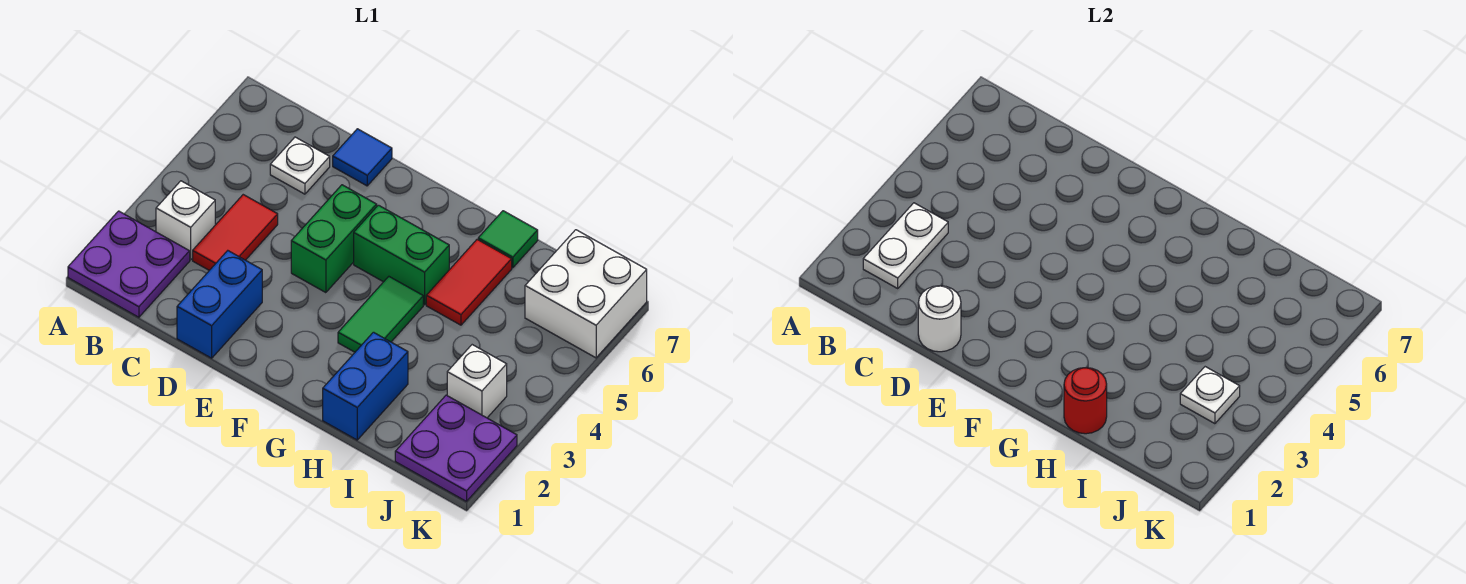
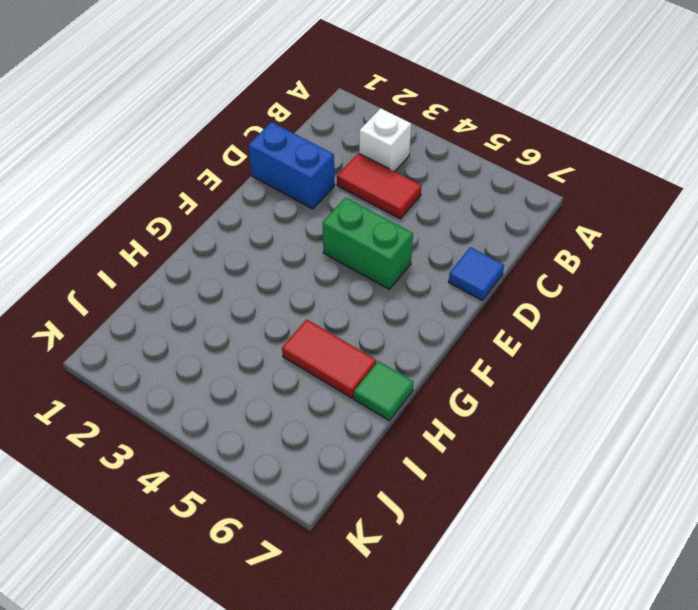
none -> purple 2x2 plate [68,211,190,317]
none -> white 1x1 plate [270,137,330,194]
none -> green 1x2 brick [354,205,449,305]

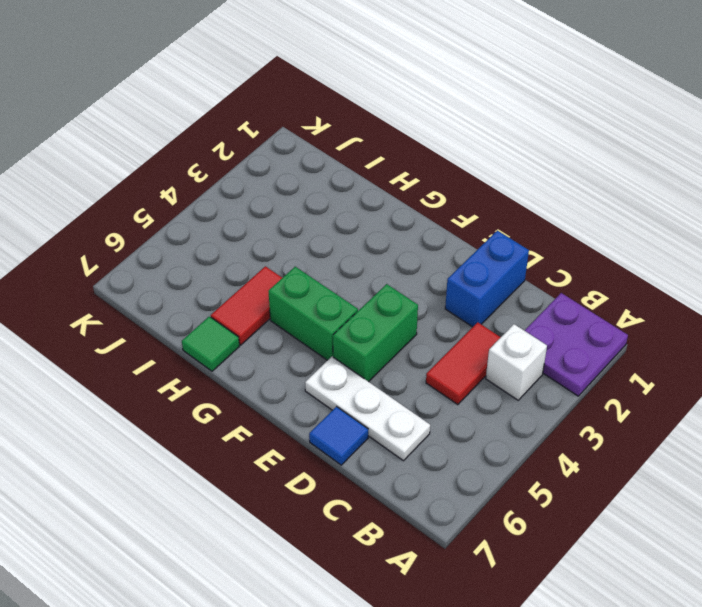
white 1x3 plate [305,357,430,461] -> white 1x1 plate [270,137,330,194]
none -> green 1x2 tile [338,277,423,352]
none -> blue 1x2 brick [323,332,408,440]
none -> purple 2x2 plate [395,395,517,502]

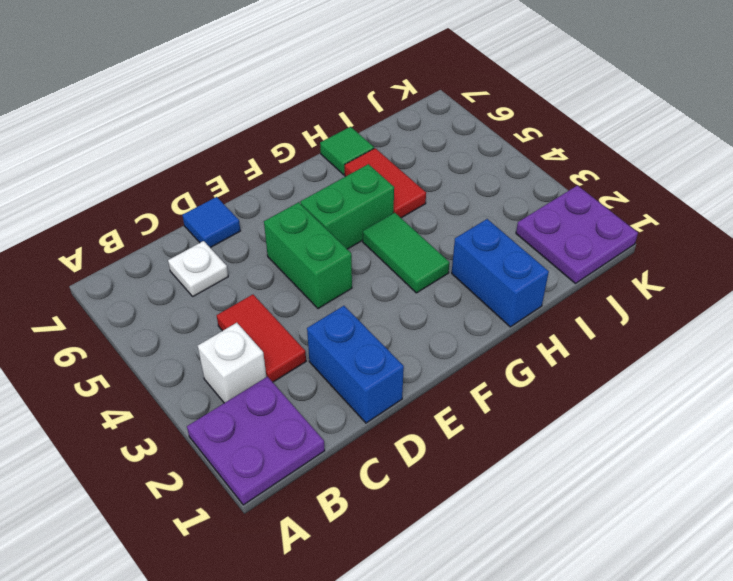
none -> white 1x1 brick [447,345,507,418]
none -> white 2x2 brick [525,230,647,358]
none -> white 1x2 plate [863,203,948,288]

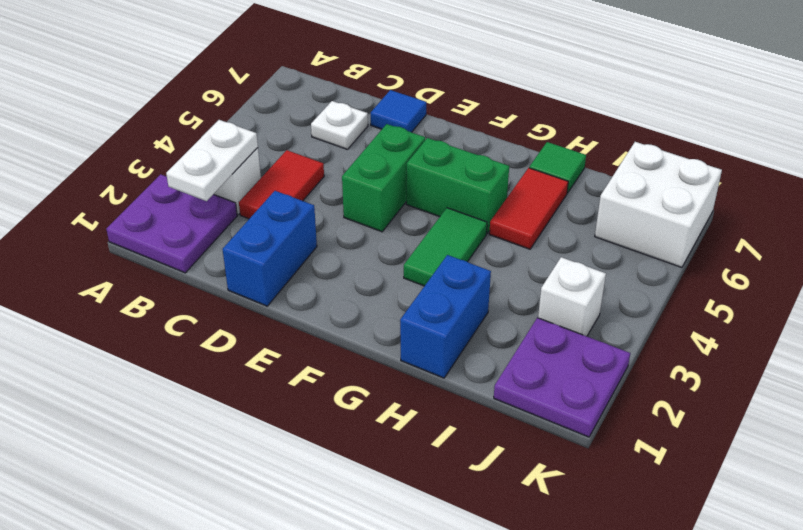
none -> white 1x1 round brick [918,286,961,352]
none -> red 1x1 round brick [1064,368,1107,434]
none -> white 1x1 plate [1180,367,1240,424]

